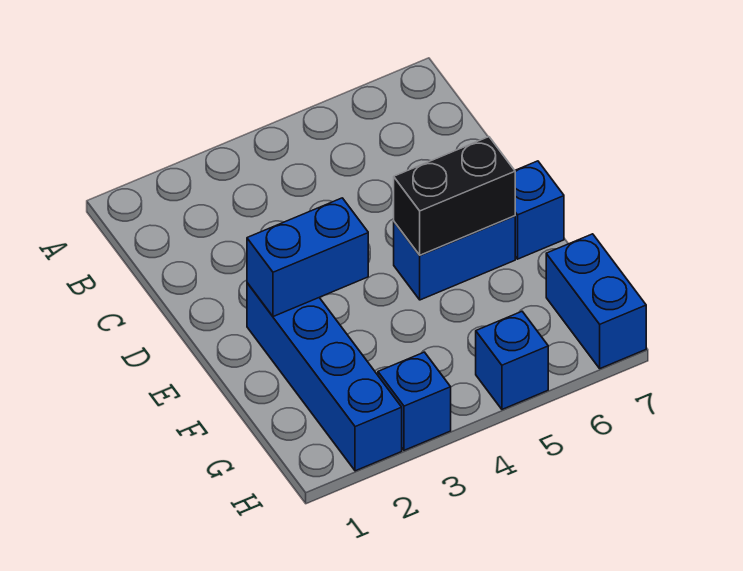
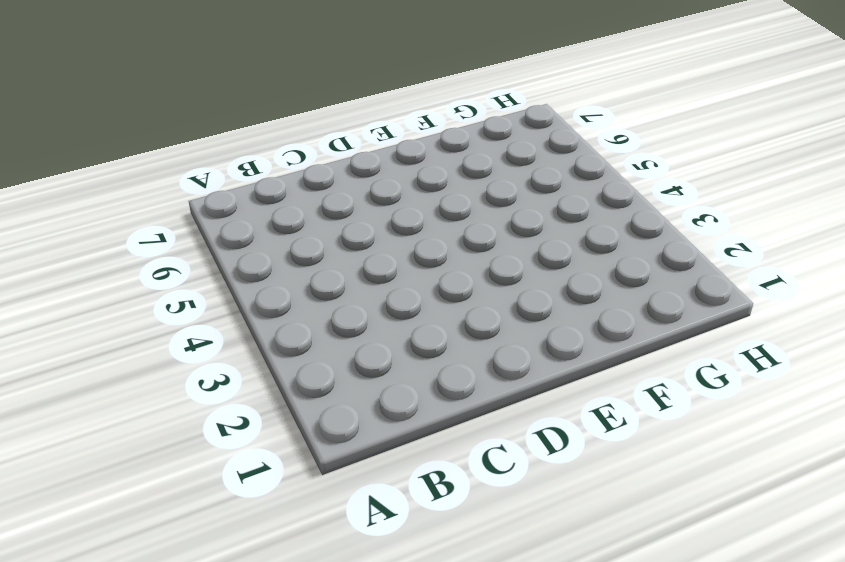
none -> blue 1x4 brick [247,283,402,471]
none -> blue 1x2 brick [394,216,515,300]

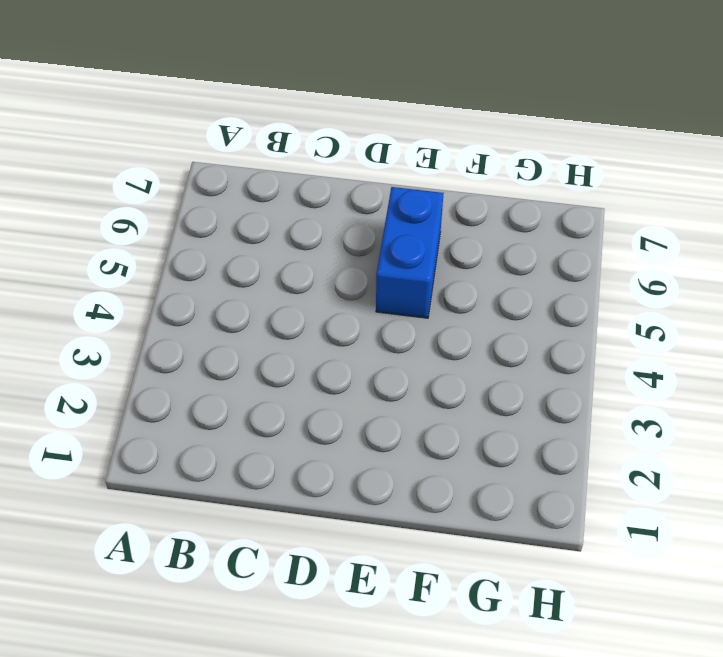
none -> blue 1x4 brick [247,283,402,471]
none -> blue 1x1 brick [515,161,564,259]

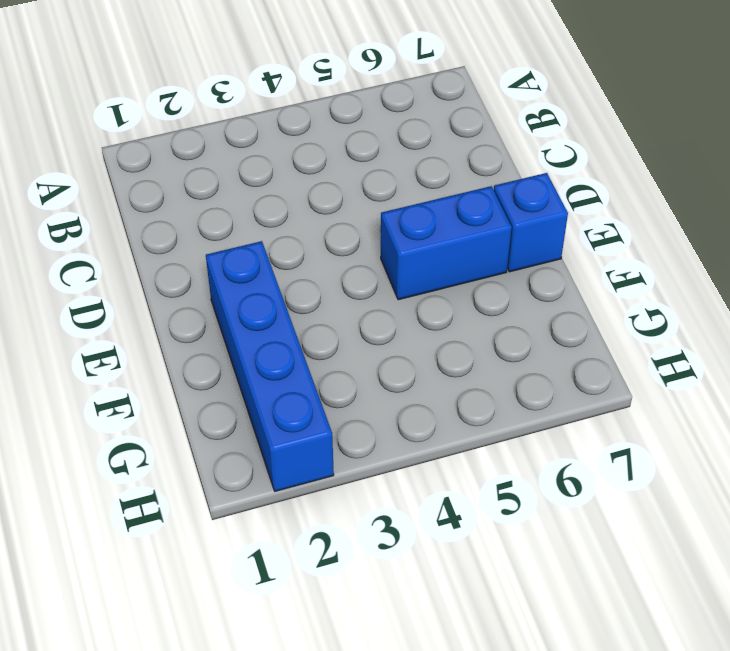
none -> blue 1x2 brick [546,234,646,368]
none -> blue 1x1 brick [378,352,451,450]

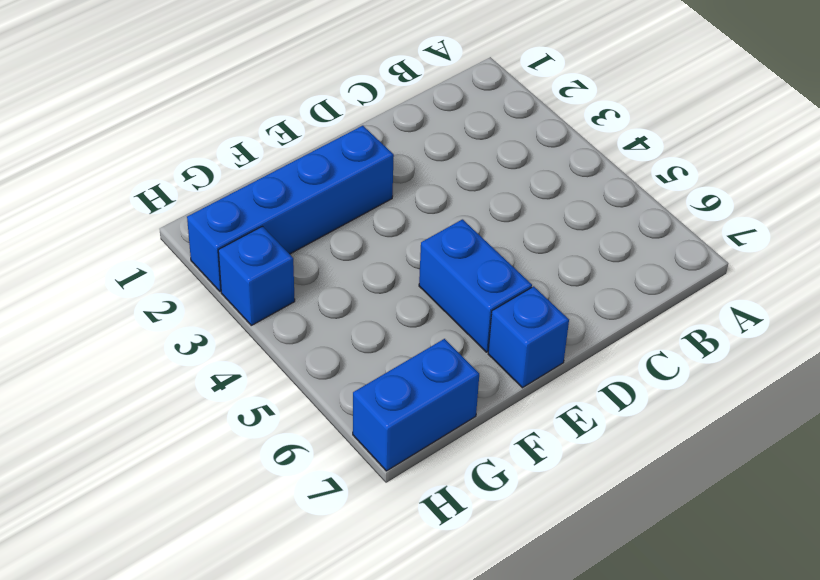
none -> blue 1x1 brick [476,312,548,409]
none -> blue 1x2 brick [247,198,368,317]

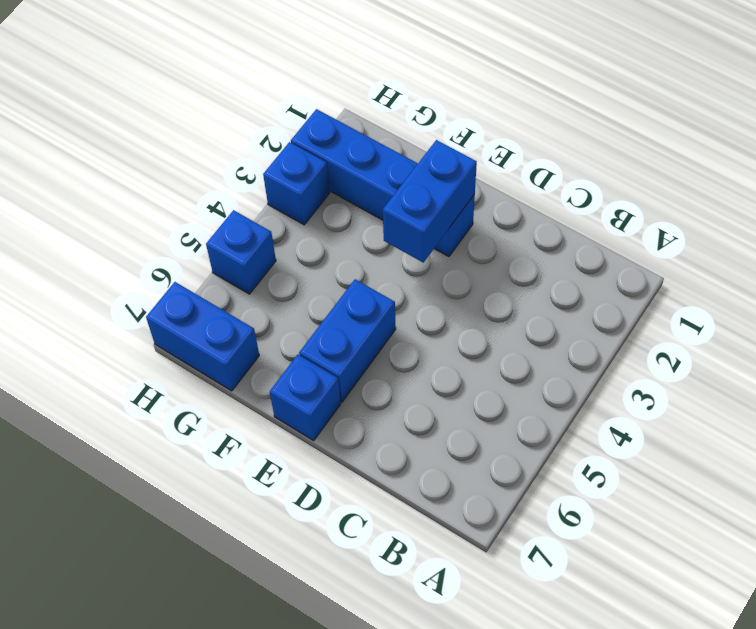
none -> black 1x2 brick [394,137,515,255]

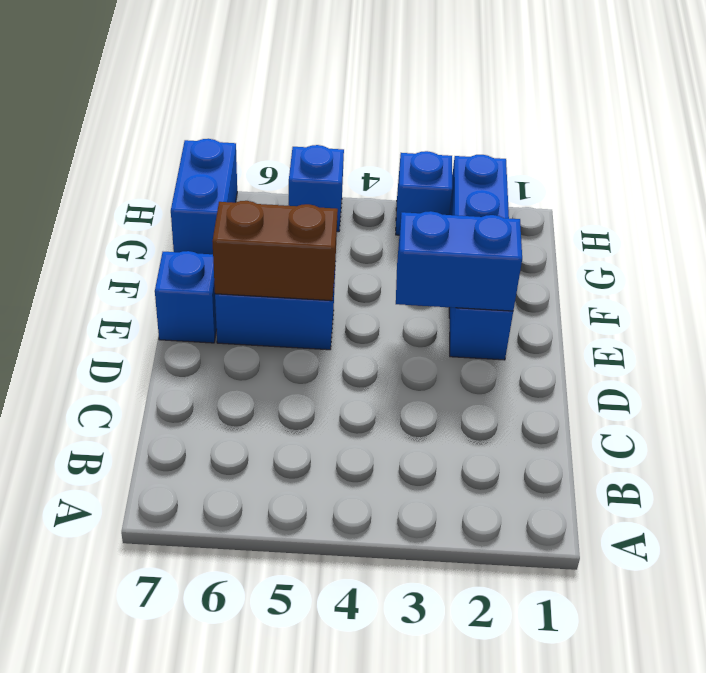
brown 1x2 brick [212,201,338,301] -> black 1x2 brick [394,137,515,255]

